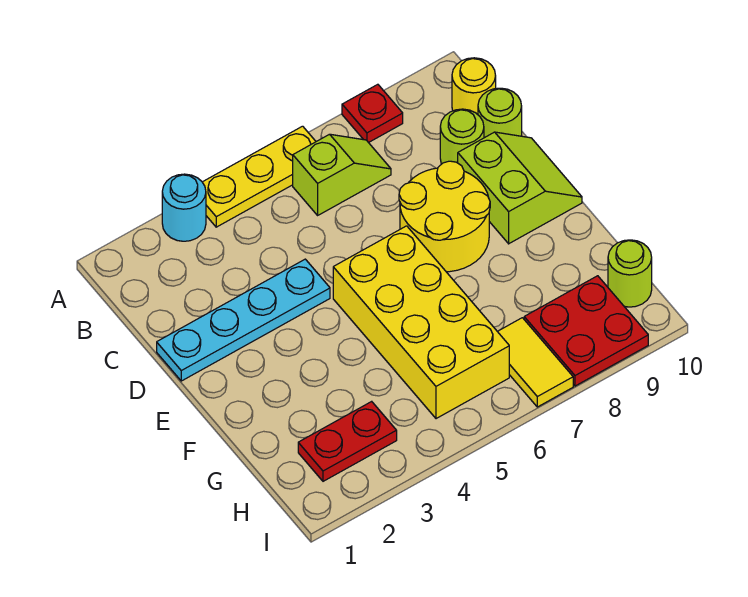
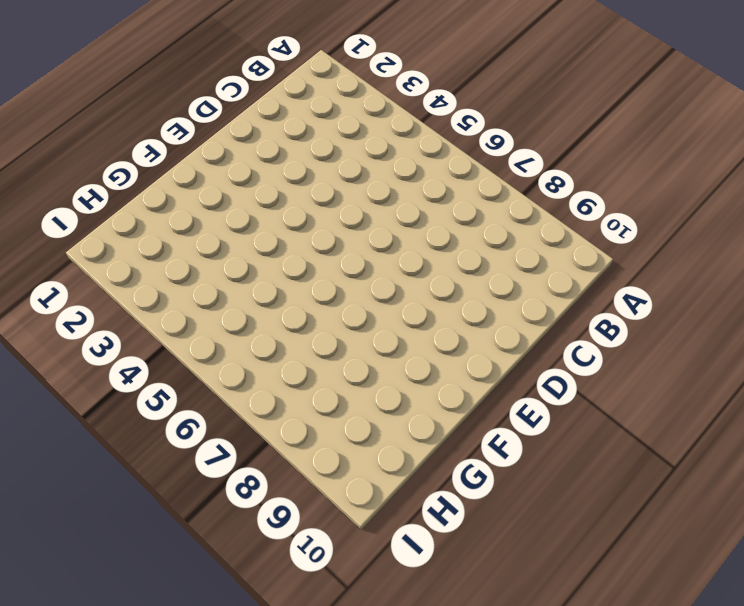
none -> cyan 1x1 round brick [162,174,206,241]
none -> yellow 1x3 plate [203,126,316,227]
none -> red 1x1 plate [342,84,403,143]

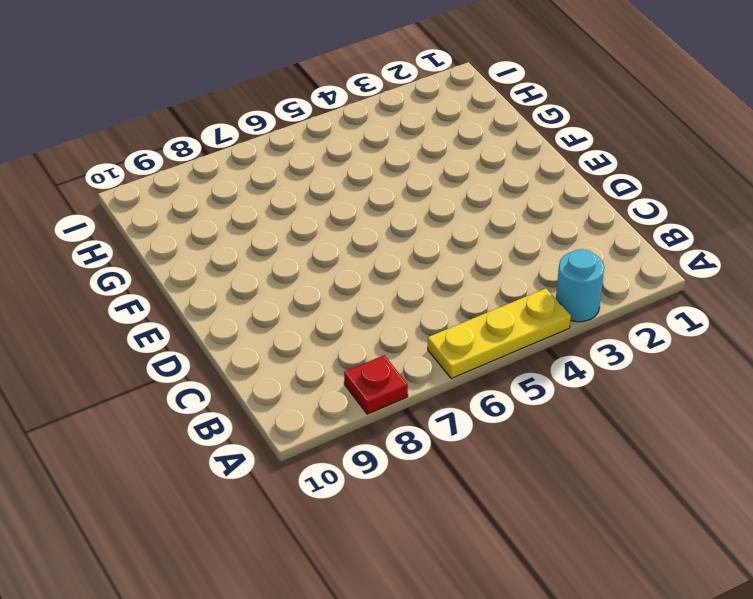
none -> lime 1x2 slope [293,134,391,215]
none -> yellow 1x1 round brick [452,58,496,115]
none -> lime 1x1 round brick [440,109,484,164]

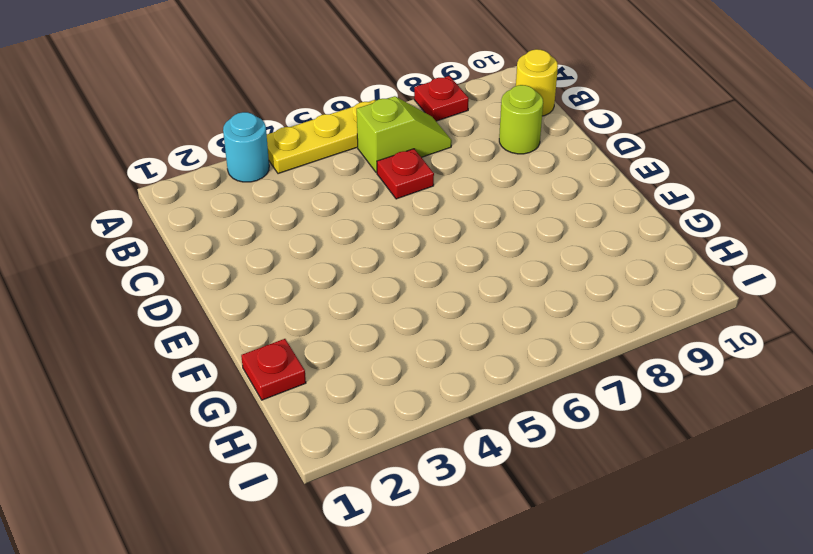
red 1x1 plate [377,149,434,199] -> none
red 1x1 plate [241,339,306,400] -> none
none -> lime 1x1 round brick [478,88,522,138]
none -> cyan 1x4 plate [157,259,330,381]
none -> yellow 2x2 round brick [399,161,490,272]

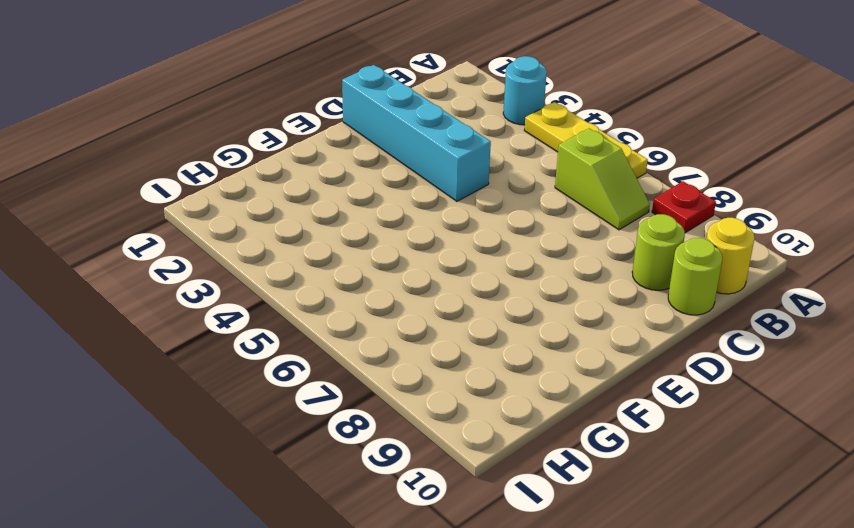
cyan 1x4 brick [342,65,491,201] -> cyan 1x4 plate [157,259,330,381]
none -> yellow 2x2 round brick [399,161,490,272]
none -> lime 2x2 slope [458,132,582,244]
none -> yellow 2x4 brick [333,226,509,419]

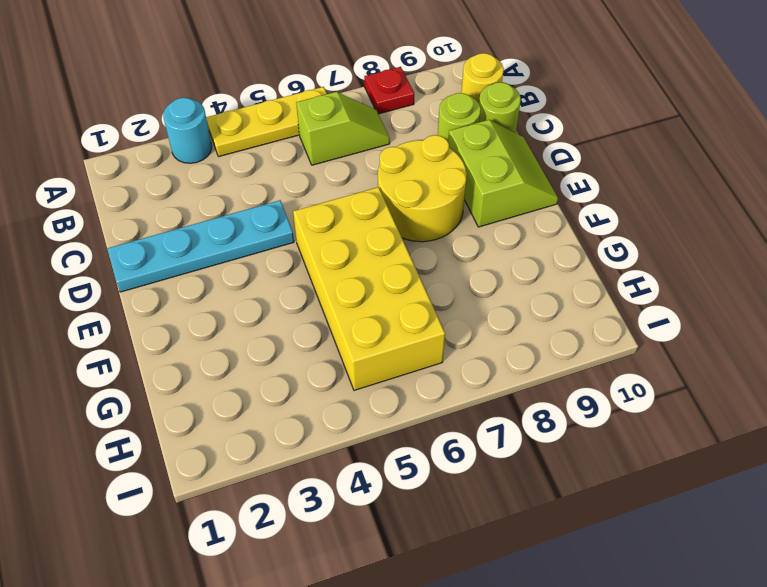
none -> red 1x2 plate [298,401,397,481]
none -> yellow 1x2 tile [497,318,573,407]
none -> red 2x2 plate [524,276,648,386]

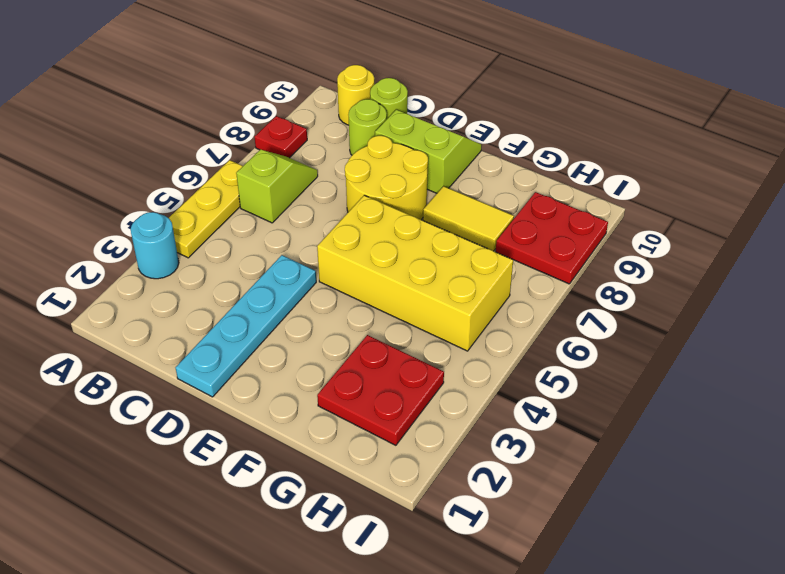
yellow 1x2 tile [423,186,514,251] -> yellow 1x2 tile moved to [497,318,573,407]
red 2x2 plate [317,335,444,445] -> red 1x2 plate [298,401,397,481]
none -> lime 1x1 round brick [608,240,652,307]

